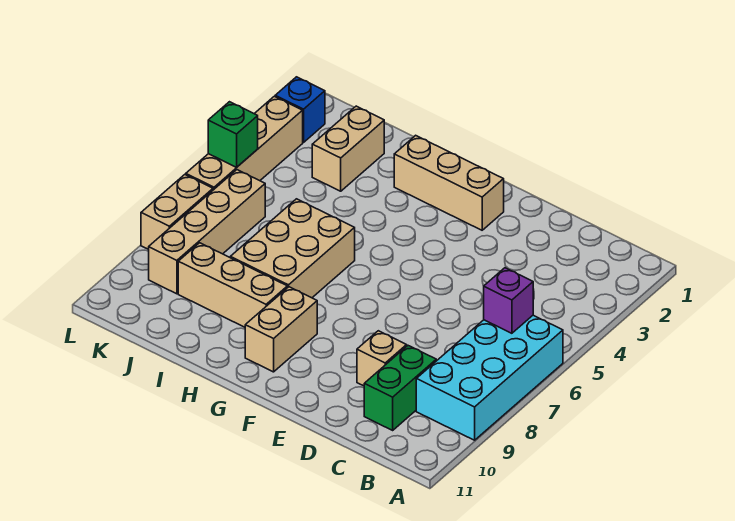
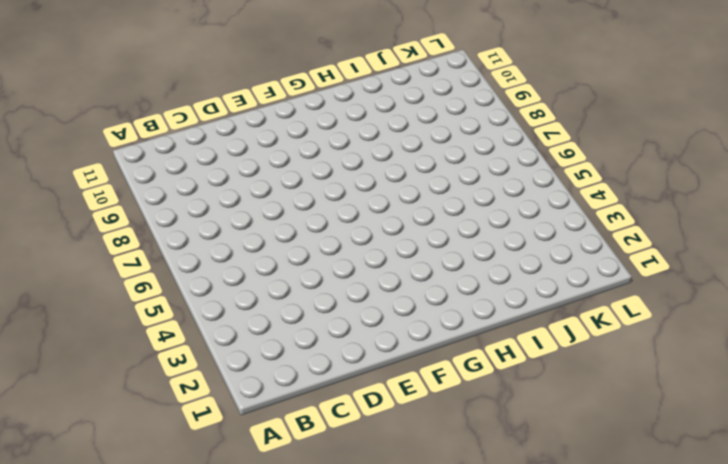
none -> cyan 2x4 brick [416,315,563,440]
none -> green 1x2 brick [364,346,436,430]
none -> tan 1x1 brick [357,331,407,386]

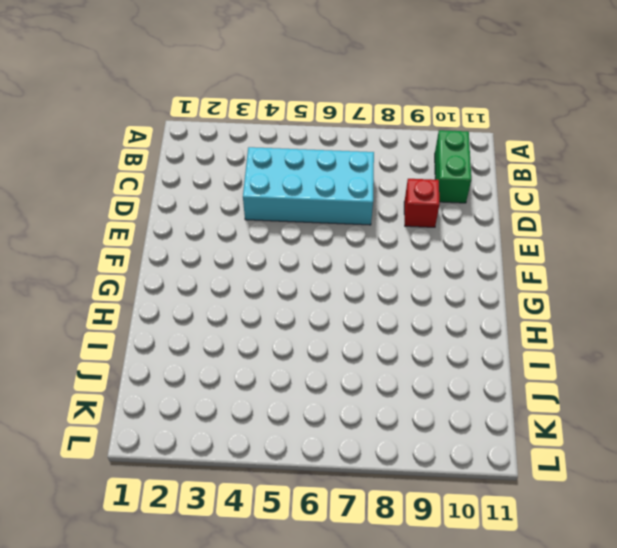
green 1x2 brick [435,130,471,203] -> green 1x2 brick turned to [364,346,436,430]
cyan 2x4 brick [243,147,374,225] -> cyan 2x4 brick moved to [416,315,563,440]
red 1x1 brick [404,179,440,227] -> tan 1x1 brick [357,331,407,386]
none -> tan 1x3 brick [394,135,504,230]
none -> tan 1x2 brick [245,287,317,372]
none -> tan 2x3 brick [230,199,355,298]

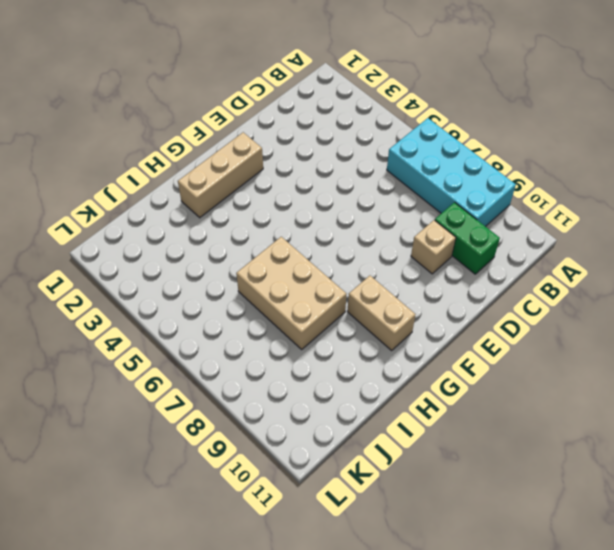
none -> tan 1x3 brick [178,243,287,327]
none -> tan 1x2 brick [312,106,384,191]
none -> tan 1x4 brick [149,170,265,294]

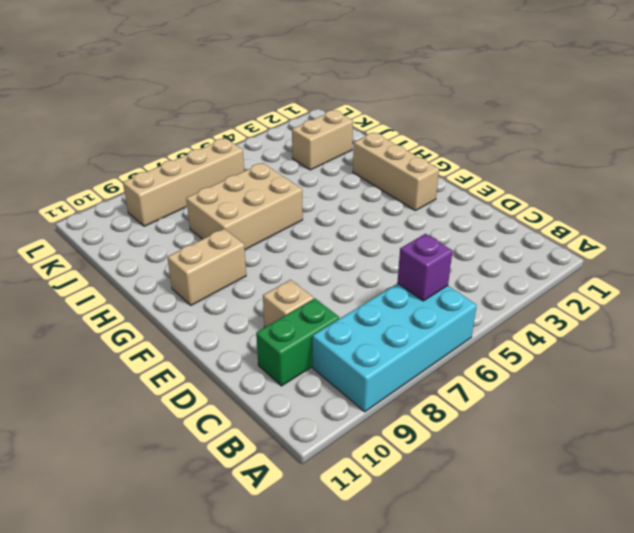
none -> tan 1x3 brick [178,243,287,327]
none -> blue 1x1 brick [275,77,325,142]
none -> tan 1x4 brick [186,96,303,190]

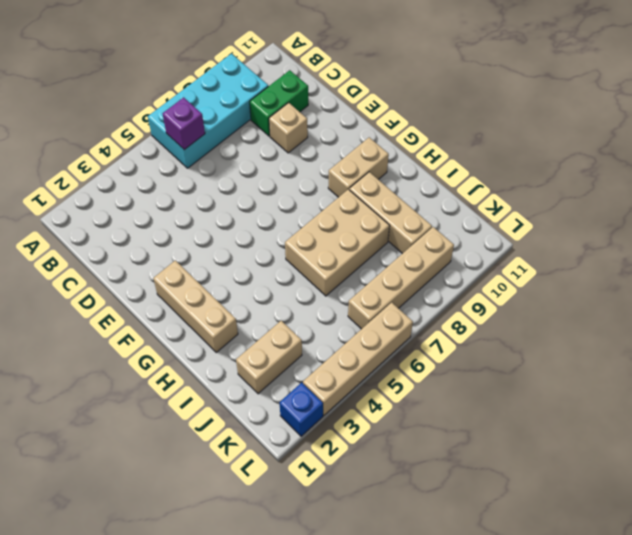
none -> tan 1x2 brick [141,175,213,249]
none -> green 1x1 brick [208,102,258,167]

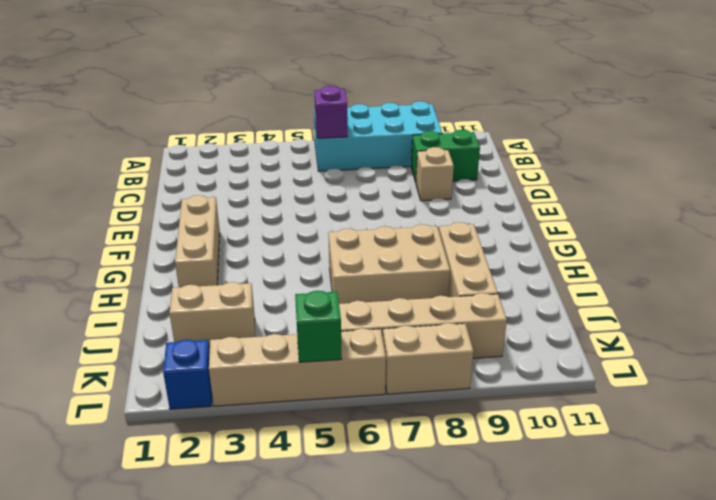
none -> tan 1x2 brick [245,287,317,372]

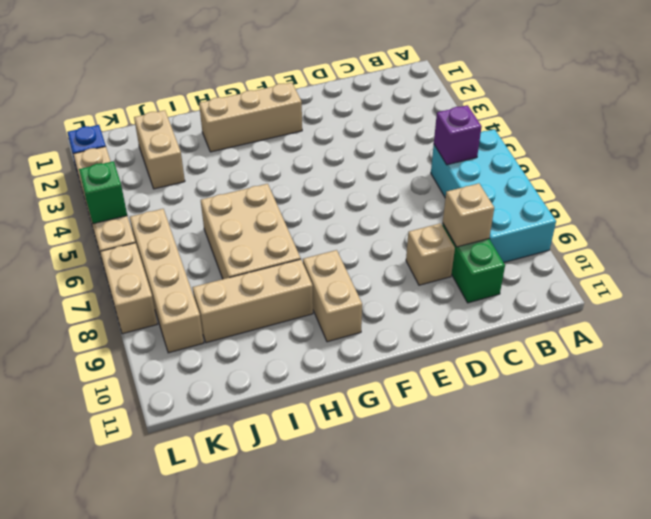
tan 1x1 brick [443,183,494,247] -> none

